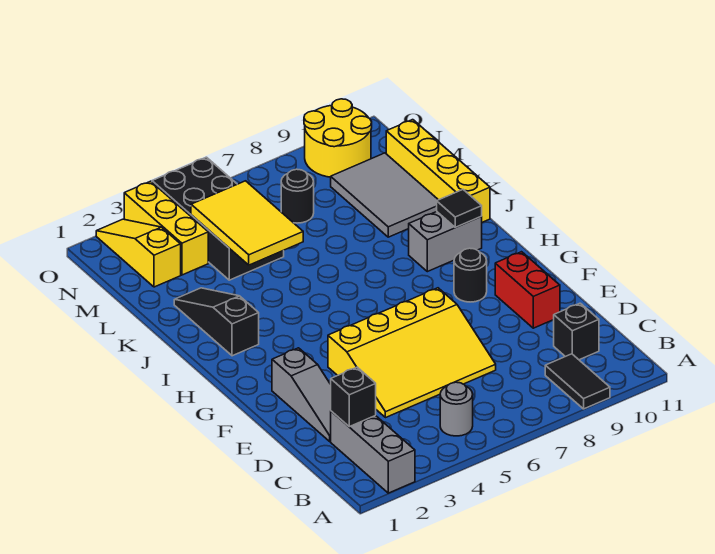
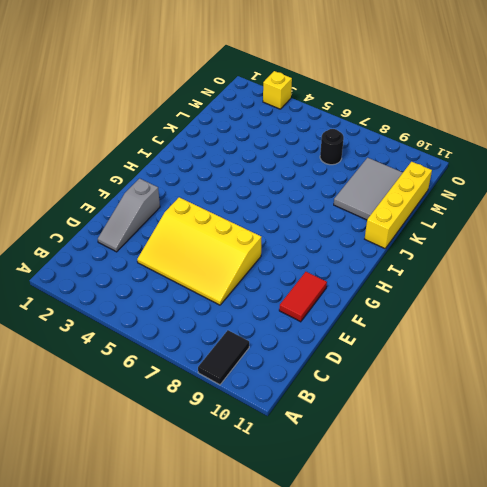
red 1x2 tile [279,272,327,322] -> red 1x2 brick [495,252,560,328]
yellow 1x1 brick [263,71,292,109] -> yellow 1x3 brick [124,181,208,275]
none -> grey 1x3 brick [331,411,415,493]
none -> grey 1x1 round brick [440,382,473,436]
none -> black 1x1 brick [554,303,599,360]

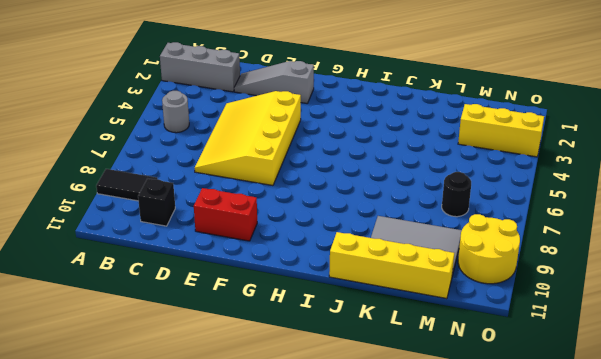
none -> black 1x1 round brick [454,248,487,302]
none -> black 1x3 slope [174,288,259,356]
none -> grey 1x2 brick [409,212,482,272]

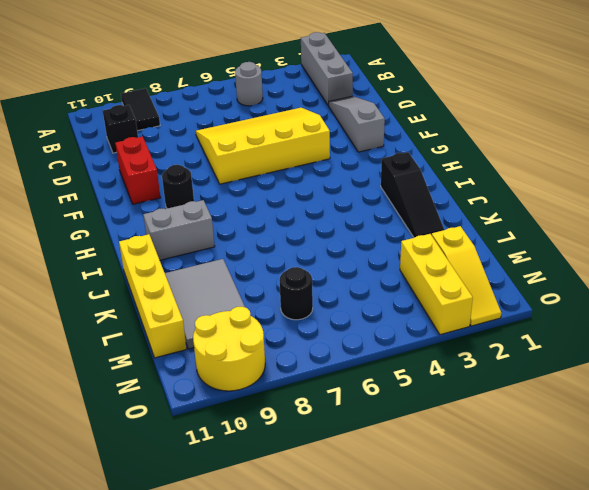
none -> black 2x4 brick [152,157,284,280]
none -> black 1x1 brick [331,367,376,427]
none -> black 1x1 tile [437,190,482,227]

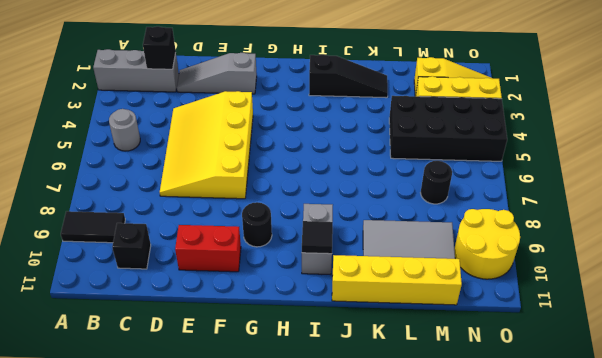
none -> yellow 2x3 tile [191,181,303,265]

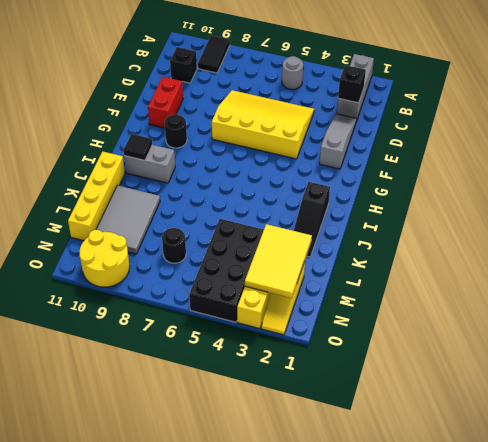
yellow 2x3 tile [245,224,312,298] -> yellow 2x3 tile moved to [191,181,303,265]

